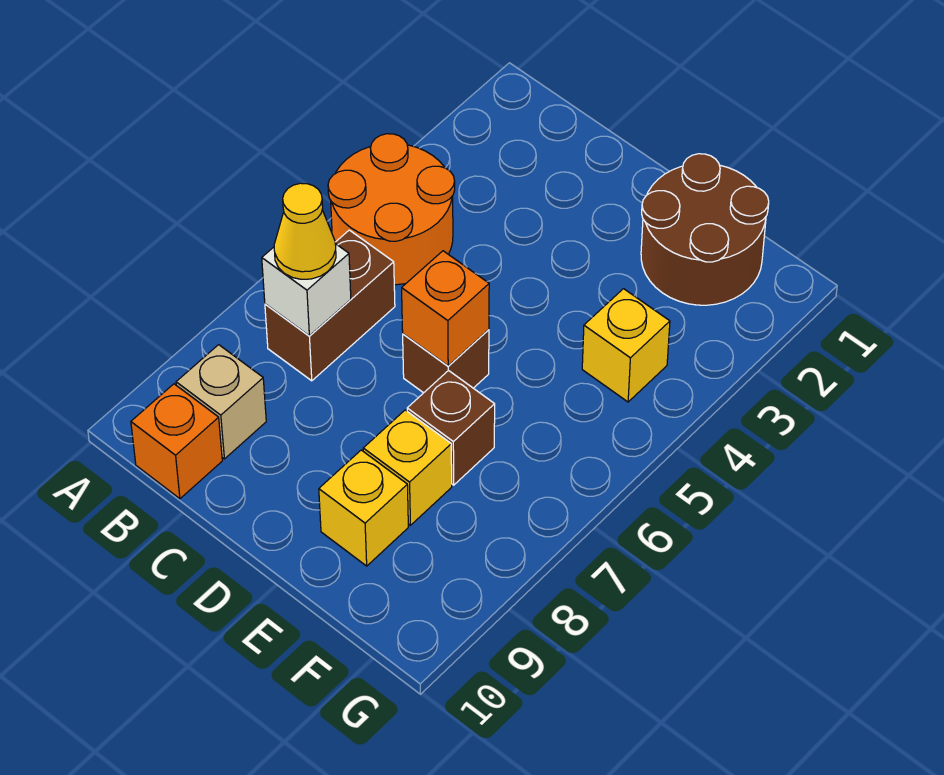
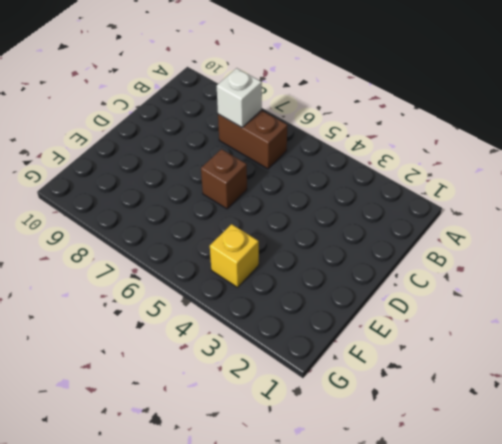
none -> orange 2x2 round brick [328,134,455,285]
none -> tan 1x1 brick [176,345,266,459]
none -> orange 1x1 brick [131,384,222,499]

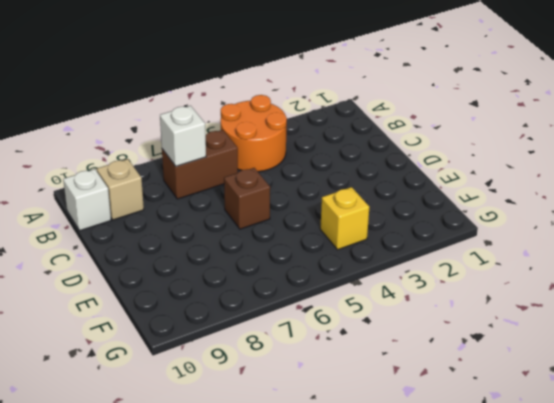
white 1x1 brick [63,169,111,231] -> orange 1x1 brick [131,384,222,499]
none -> brown 2x2 round brick [641,154,769,305]
none -> brown 1x1 brick [407,370,495,485]
none -> yellow 1x1 brick [363,410,452,525]

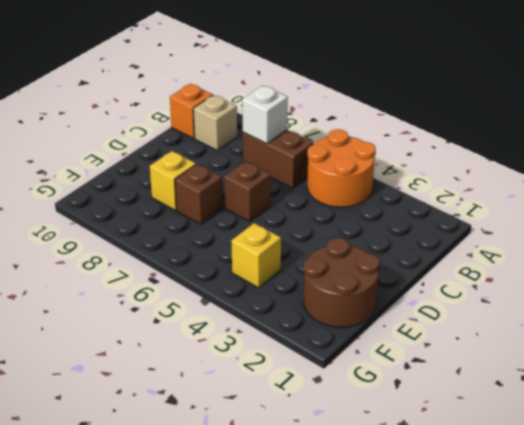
none -> yellow 1x1 brick [319,450,408,566]
none -> orange 1x1 brick [402,251,489,366]
none -> yellow 1x1 cone [274,183,336,279]

